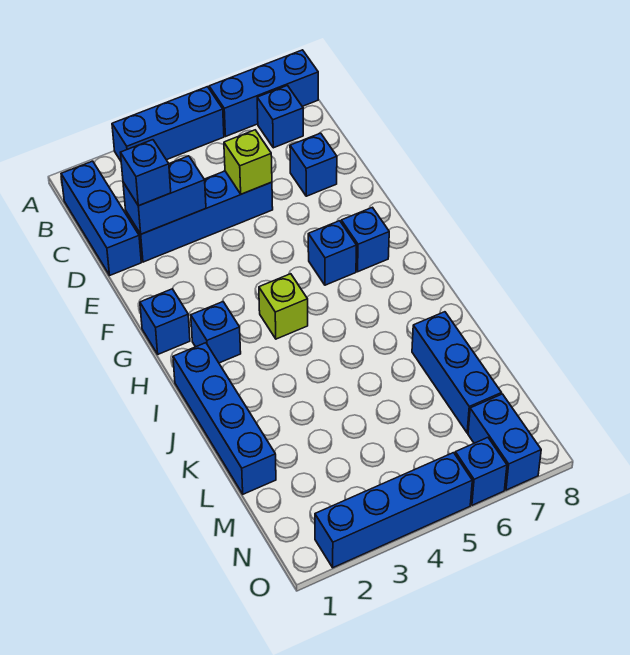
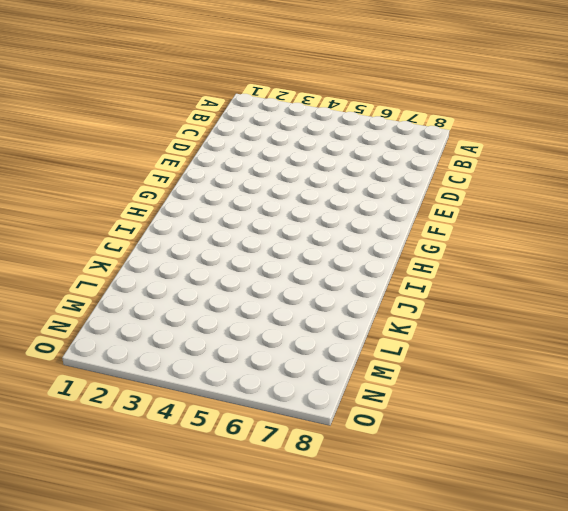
none -> blue 1x3 brick [112,87,224,161]
none -> blue 1x3 brick [209,50,318,136]
none -> blue 1x3 brick [61,161,141,275]

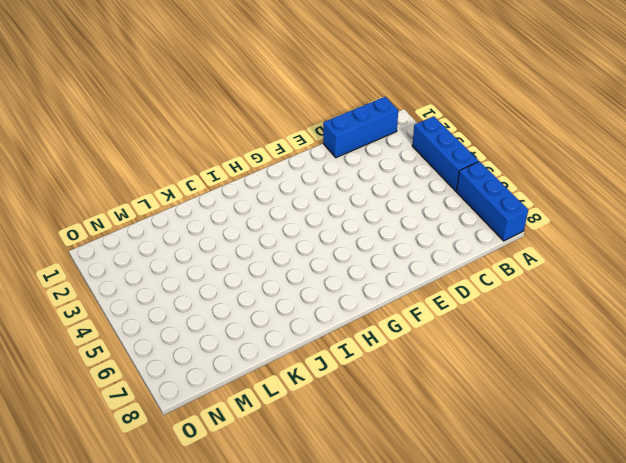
none -> blue 1x1 brick [257,85,303,148]
none -> blue 1x4 brick [126,171,273,262]
none -> blue 1x1 brick [290,133,337,196]

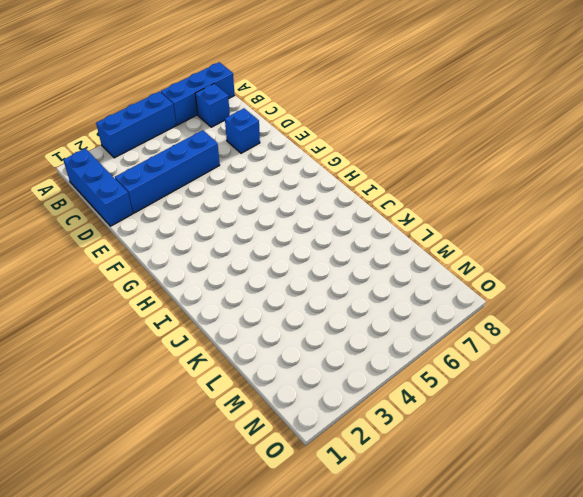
none -> blue 1x1 brick [140,289,190,354]
none -> blue 1x1 brick [308,221,357,285]
none -> blue 1x1 brick [341,207,389,272]

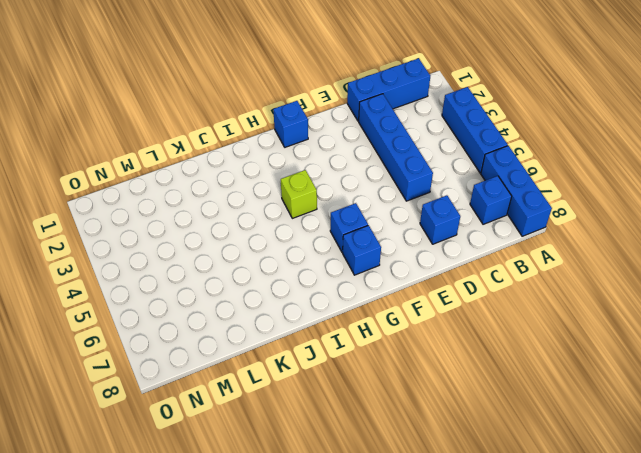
none -> blue 1x1 brick [191,302,241,363]
none -> blue 1x4 brick [173,343,276,494]
none -> blue 1x3 brick [412,312,501,433]

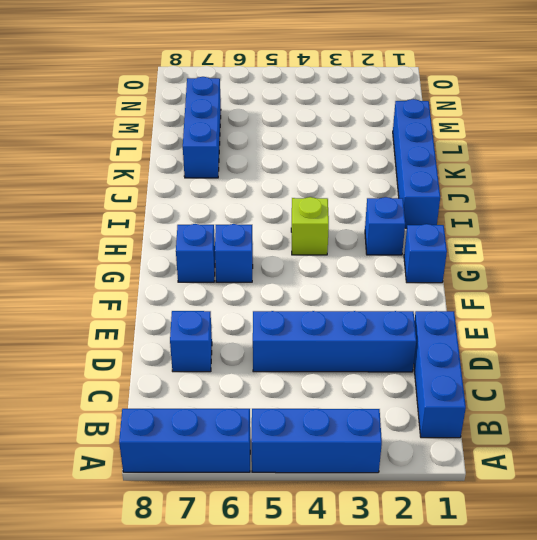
none -> blue 1x1 brick [257,85,303,148]
none -> blue 1x2 brick [468,394,541,490]
none -> blue 1x4 brick [315,453,472,568]

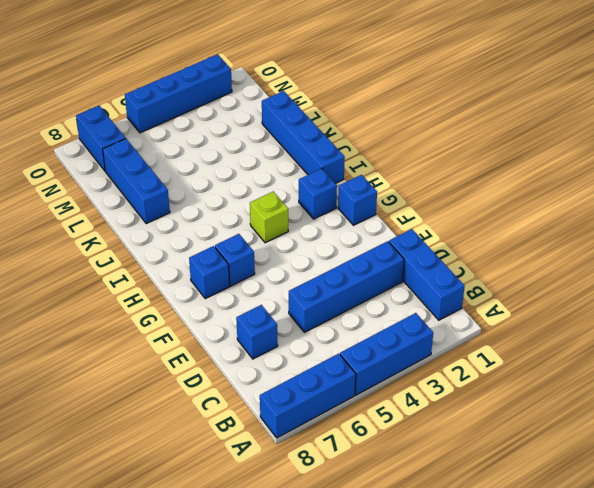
none -> blue 1x1 brick [257,85,303,148]
none -> blue 1x1 brick [455,438,507,505]
none -> blue 1x2 brick [123,156,206,234]

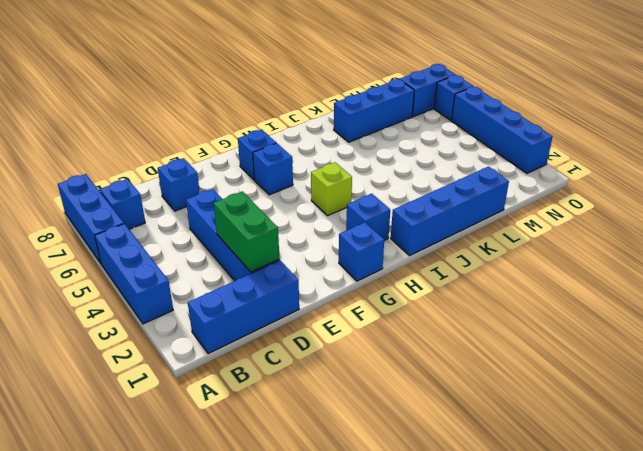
green 1x2 brick [214,191,279,272] -> blue 1x2 brick [123,156,206,234]
none -> lime 1x1 brick [224,130,272,194]
none -> blue 1x1 brick [120,140,171,206]

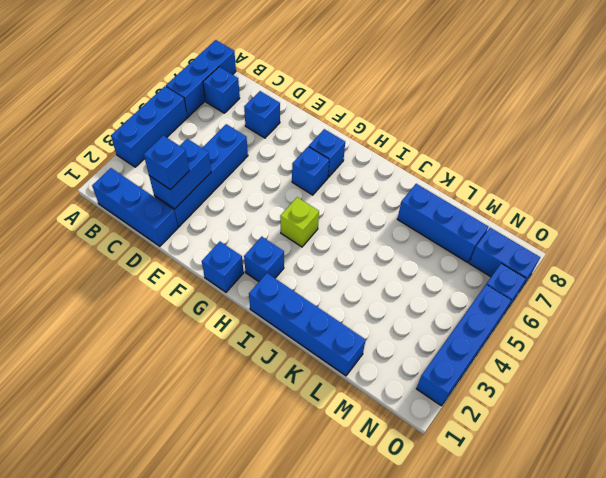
none -> lime 1x1 brick [224,130,272,194]

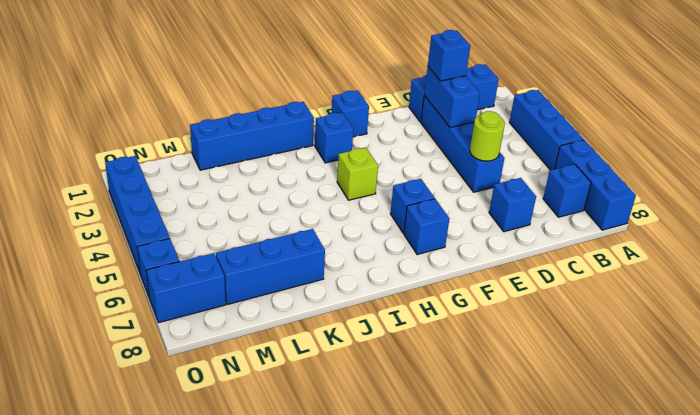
lime 1x1 round brick [470,111,505,161] -> lime 1x1 brick [224,130,272,194]

